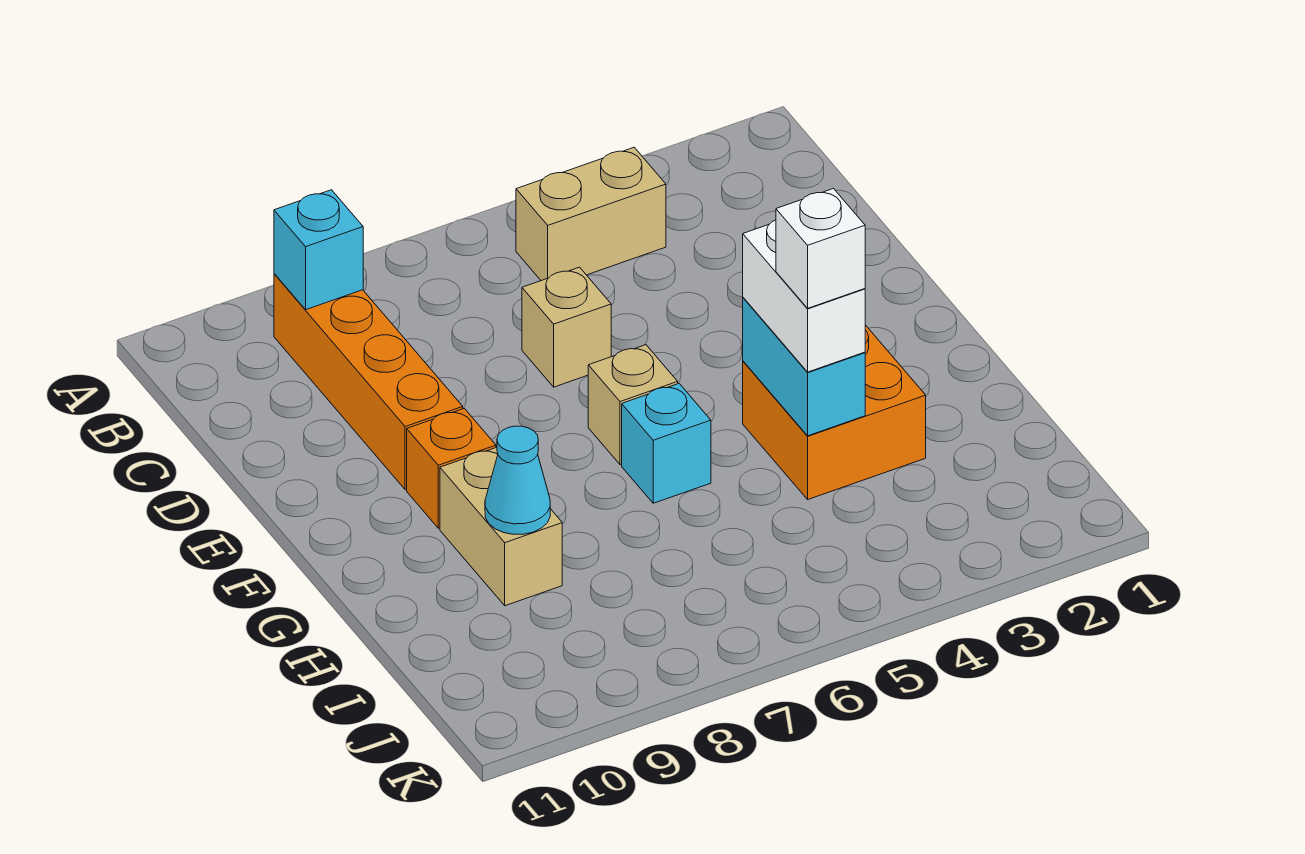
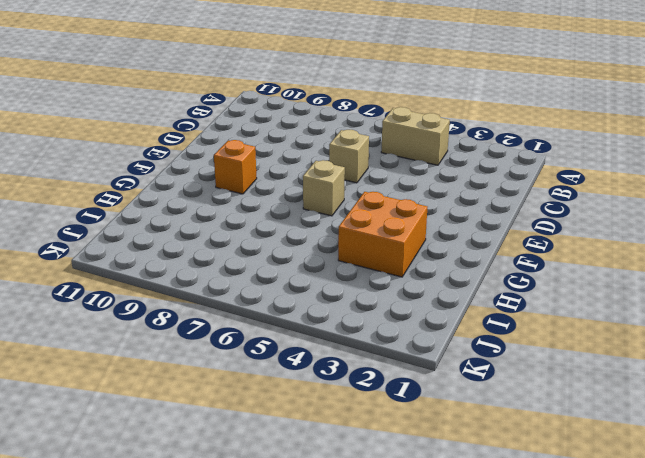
none -> orange 1x4 brick [274,274,463,490]
none -> cyan 1x1 brick [622,384,711,503]
none -> tan 1x2 brick [440,447,562,606]

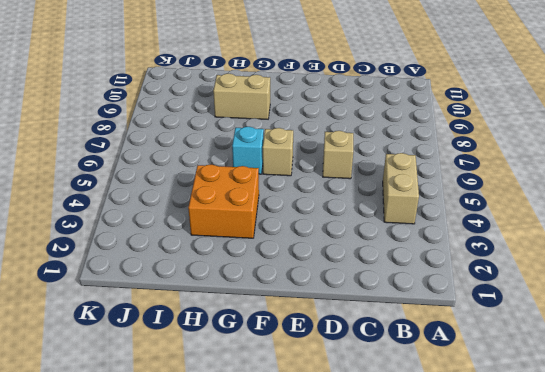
none -> orange 1x4 brick [274,274,463,490]
none -> orange 1x1 brick [407,408,496,528]
none -> cyan 1x1 brick [274,190,363,310]

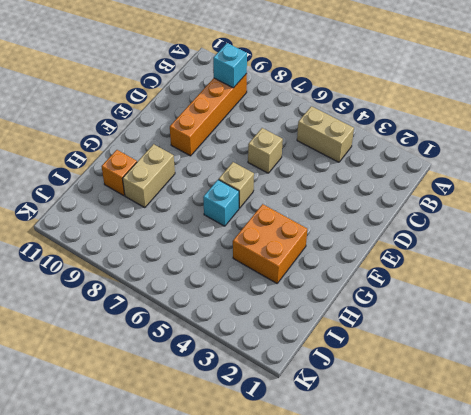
orange 1x1 brick [101,150,137,196] -> orange 1x1 brick moved to [407,408,496,528]
none -> cyan 1x2 brick [743,298,865,436]
none -> cyan 1x1 cone [485,426,550,534]
none -> white 1x2 brick [743,220,865,372]

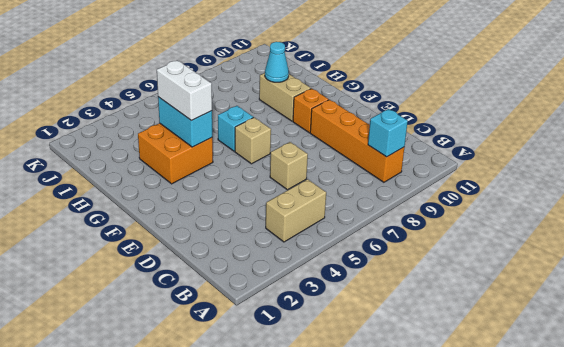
none -> white 1x1 brick [776,189,865,308]

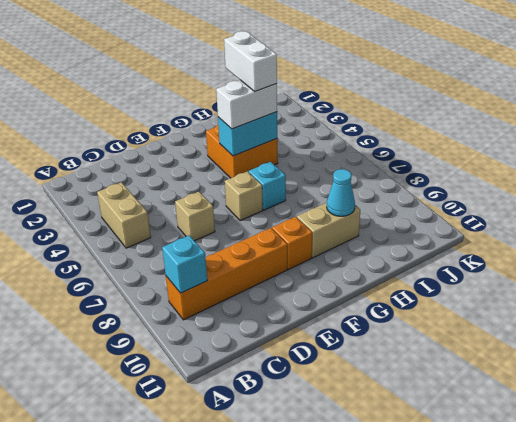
white 1x2 brick [224,31,277,91] -> white 1x1 brick [776,189,865,308]

